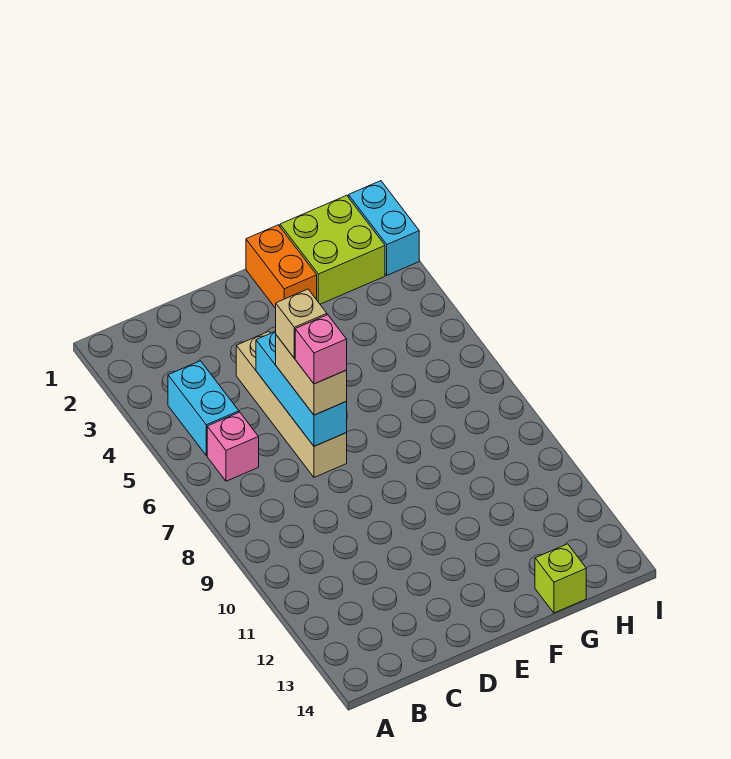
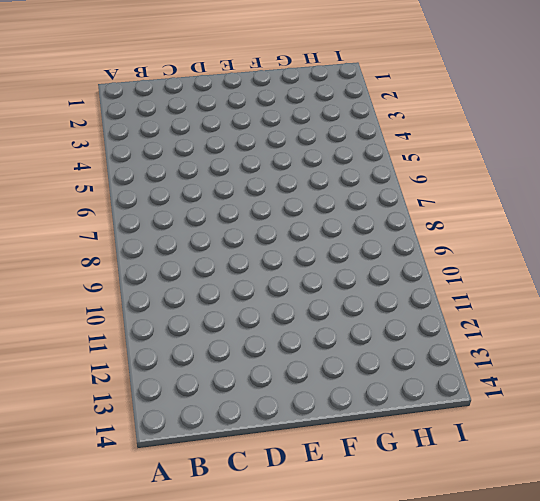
none -> cyan 1x2 brick [168,361,239,456]
none -> pink 1x1 brick [207,412,259,481]

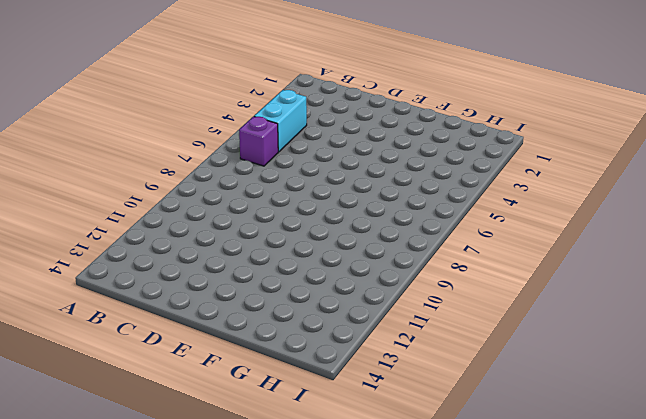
purple 1x1 brick [239,117,278,166] -> pink 1x1 brick [207,412,259,481]
none -> tan 1x4 brick [236,331,347,477]
none -> orange 1x2 brick [246,225,317,308]

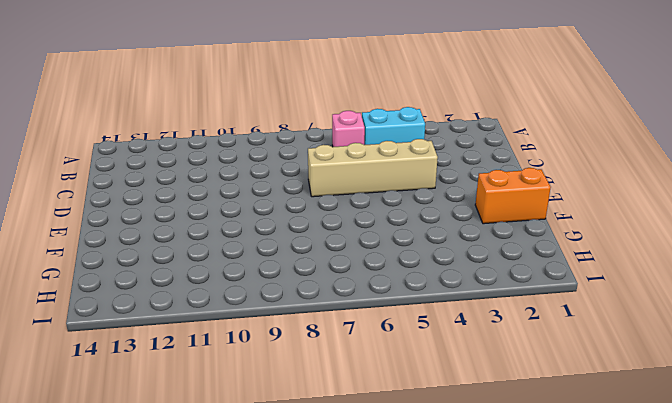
none -> lime 2x2 brick [280,195,385,304]
none -> lime 1x1 brick [535,544,586,613]

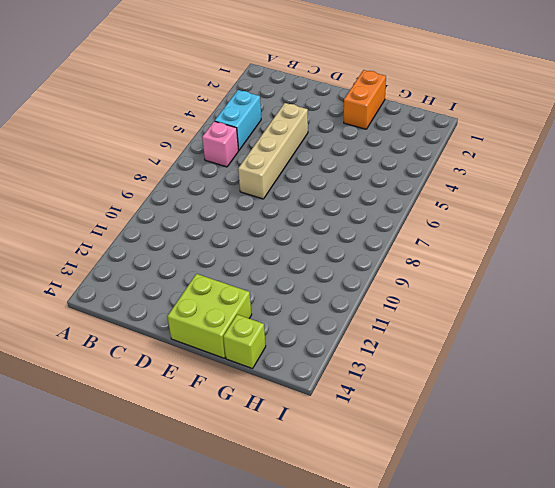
lime 2x2 brick [167,274,252,358] -> lime 2x2 brick moved to [280,195,385,304]
none -> cyan 1x2 brick [348,181,419,275]
none -> cyan 1x3 brick [256,331,347,446]

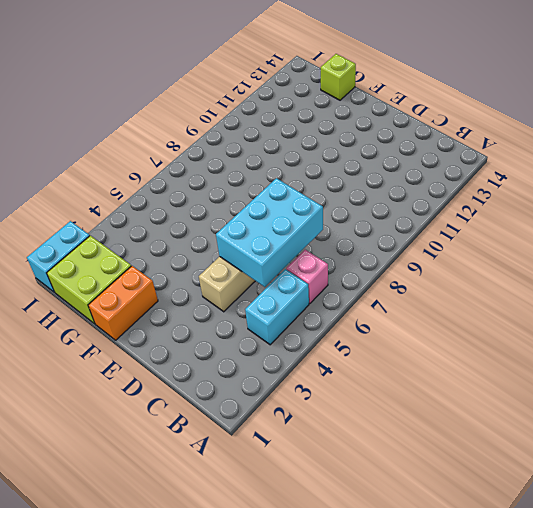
cyan 2x3 brick [216,178,323,287] -> cyan 1x3 brick [256,331,347,446]
none -> tan 1x2 brick [276,335,347,415]
none -> tan 1x1 brick [276,289,327,358]

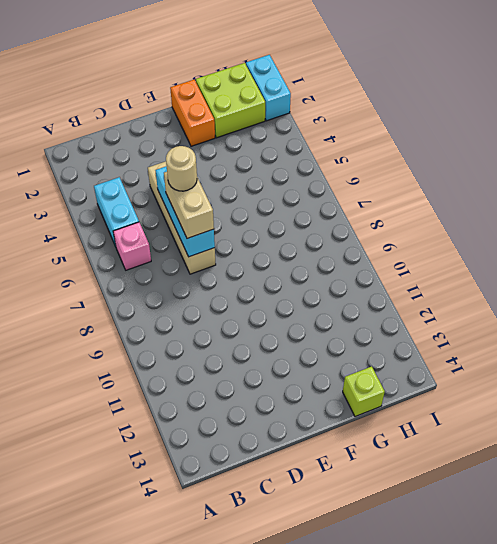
tan 1x1 round brick [166,146,197,191] -> tan 1x1 brick [276,289,327,358]
none -> pink 1x1 brick [295,315,347,384]

